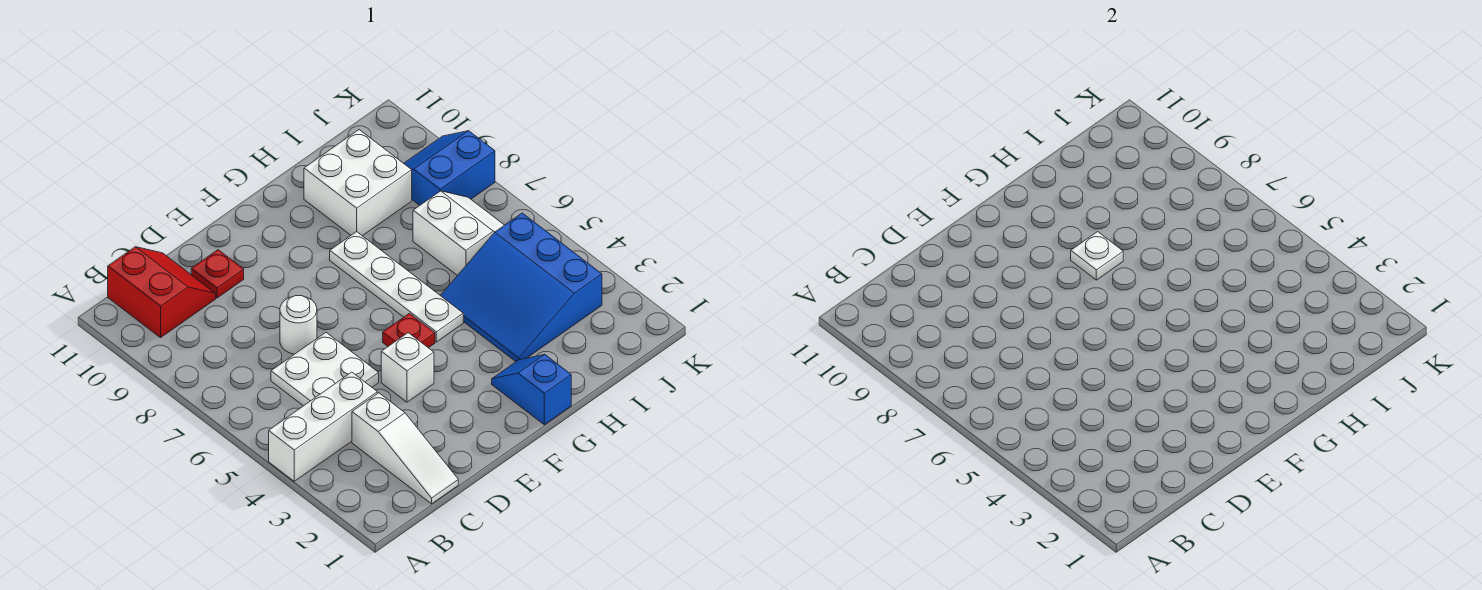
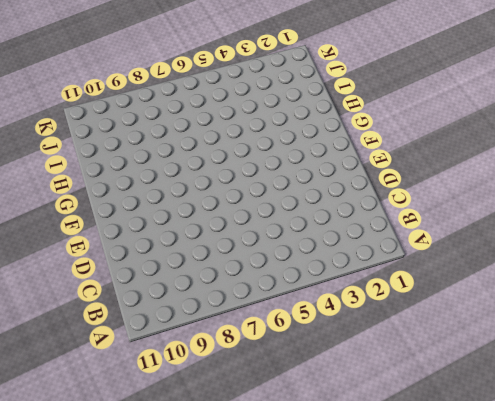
none -> white 1x3 brick [269,372,377,481]
none -> red 2x2 slope [108,247,216,338]
none -> white 1x3 slope [352,393,458,504]

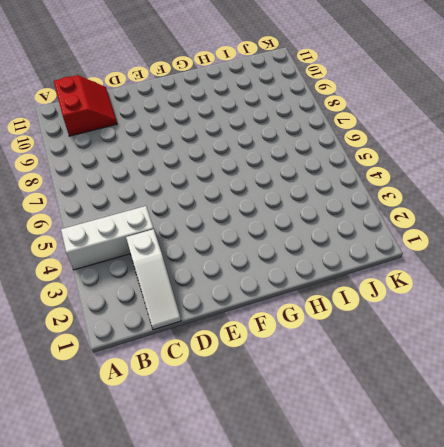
none -> white 2x2 plate [271,333,379,406]
none -> white 1x1 round brick [280,296,317,354]
none -> red 1x1 plate [191,250,244,298]

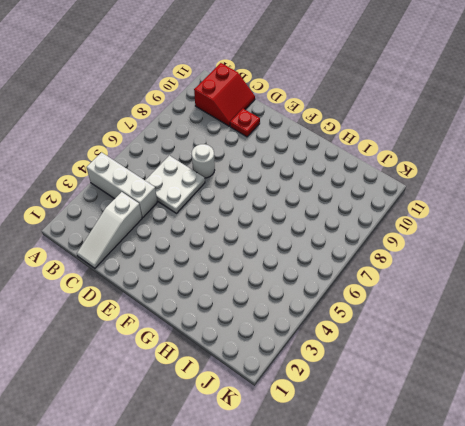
none -> white 1x1 brick [381,333,434,402]
none -> red 1x1 plate [383,313,435,348]
none -> blue 1x2 slope [492,355,571,425]

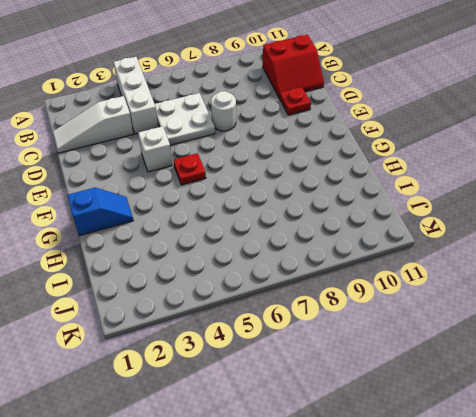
none -> white 1x4 plate [330,232,463,342]
none -> blue 3x3 slope [440,213,602,361]
none -> white 2x2 brick [304,130,412,236]

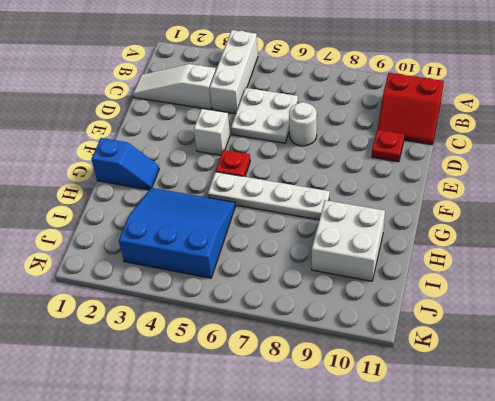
none -> white 2x2 slope [413,191,504,275]
none -> blue 2x2 slope [404,131,495,205]
none -> white 1x1 plate [1071,232,1123,280]

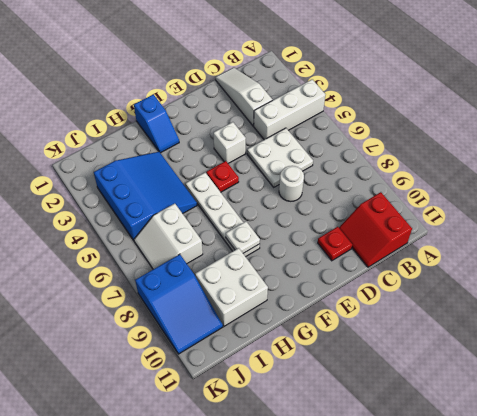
blue 2x3 slope [135,254,223,354] -> blue 2x2 slope [404,131,495,205]

